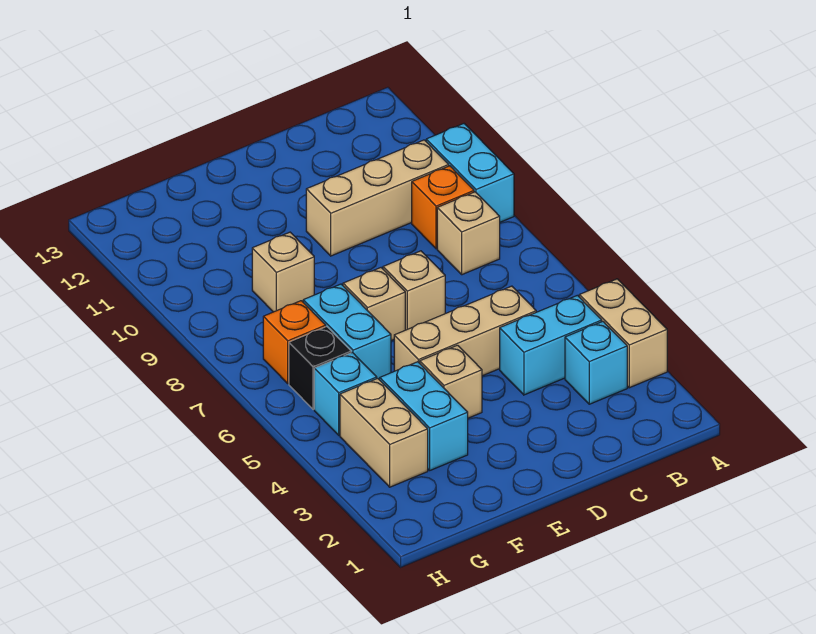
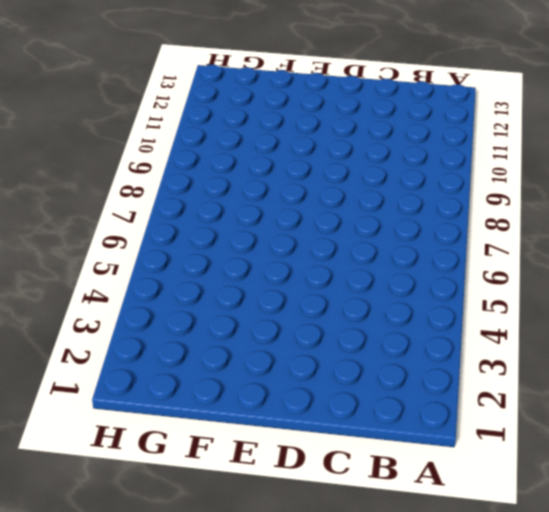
none -> tan 1x2 brick [579,279,667,388]
none -> cyan 1x2 brick [426,124,514,222]
none -> cyan 1x1 brick [565,321,627,404]

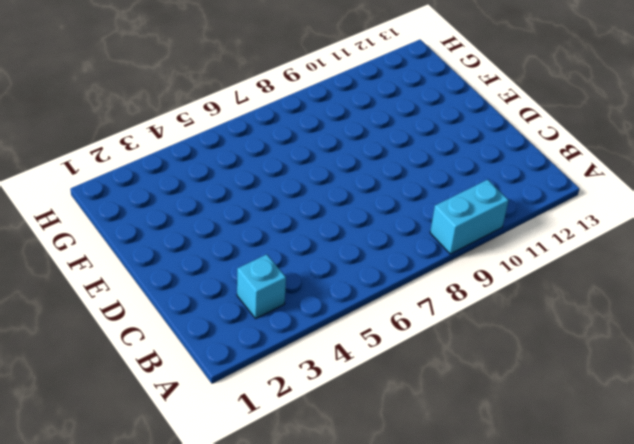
none -> tan 1x2 brick [579,279,667,388]
none -> cyan 1x2 brick [500,295,602,395]
none -> tan 1x1 brick [437,192,500,275]

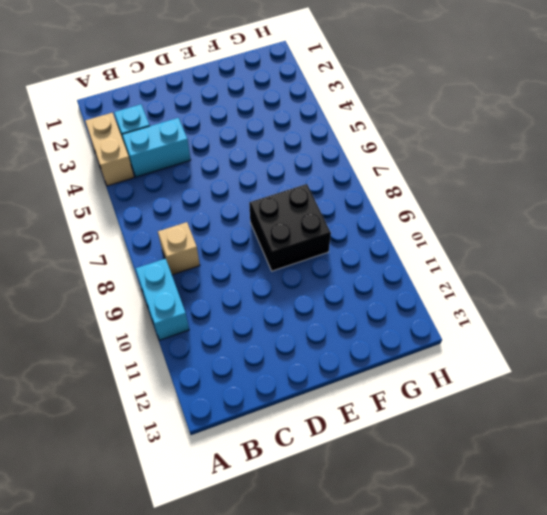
black 2x2 brick [249,184,331,271] -> tan 1x1 brick [252,232,314,312]
none -> orange 1x1 brick [412,166,474,249]
none -> tan 1x3 brick [306,140,449,256]
none -> tan 1x3 brick [394,286,536,376]

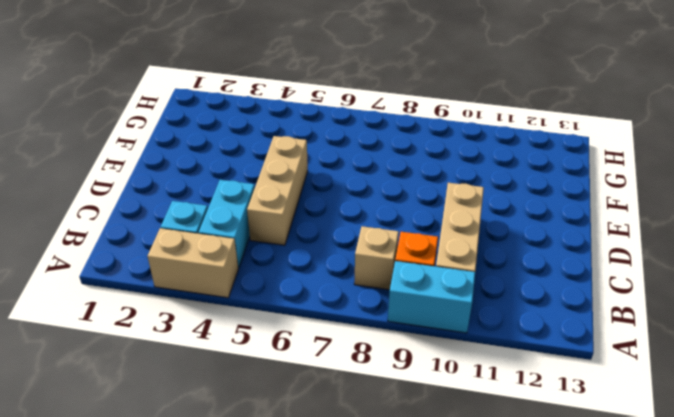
none -> tan 1x1 brick [383,251,445,330]
none -> tan 1x1 brick [420,345,482,418]
none -> tan 1x1 brick [343,268,405,341]

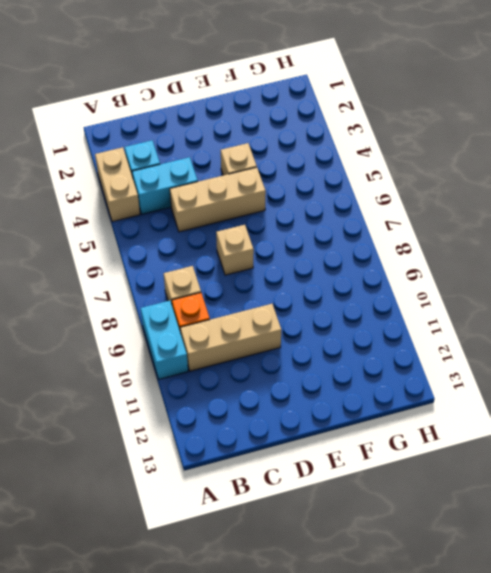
none -> tan 1x1 brick [343,268,405,341]
none -> cyan 1x2 brick [380,362,468,470]
none -> cyan 1x2 brick [303,284,391,380]

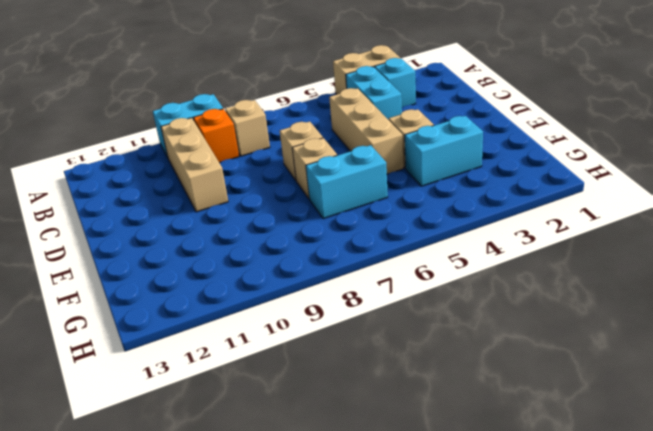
none -> tan 1x1 brick [252,232,314,312]
none -> tan 1x2 brick [340,378,428,487]
none -> cyan 1x1 brick [314,352,377,435]

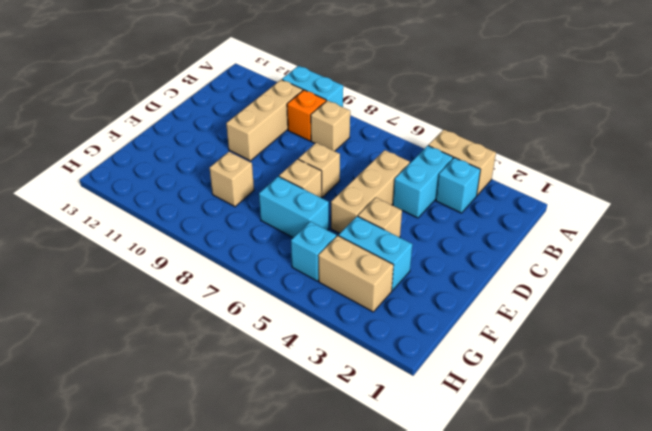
none -> black 1x1 brick [289,327,351,410]
none -> orange 1x1 brick [263,301,326,383]

